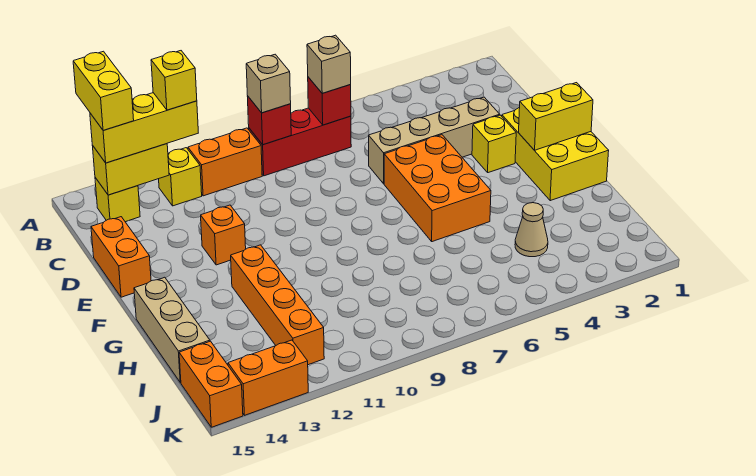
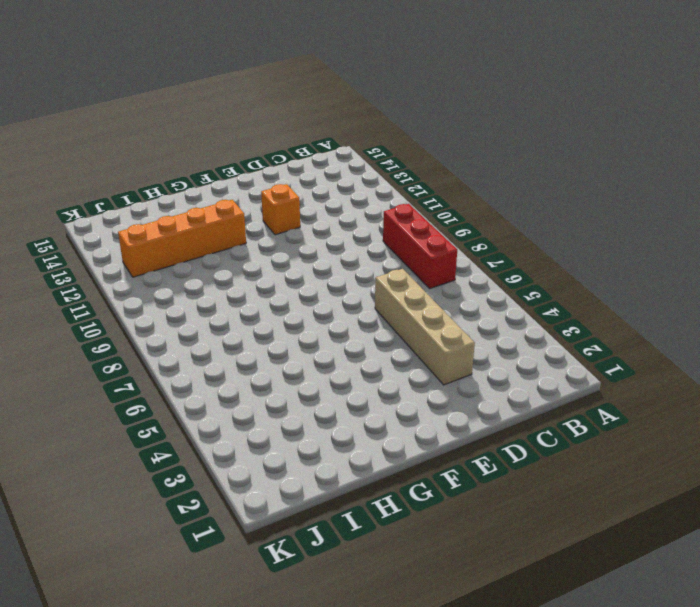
none -> orange 1x2 brick [188,128,262,196]
none -> yellow 1x1 brick [159,148,202,206]
none -> yellow 1x1 brick [95,178,140,222]

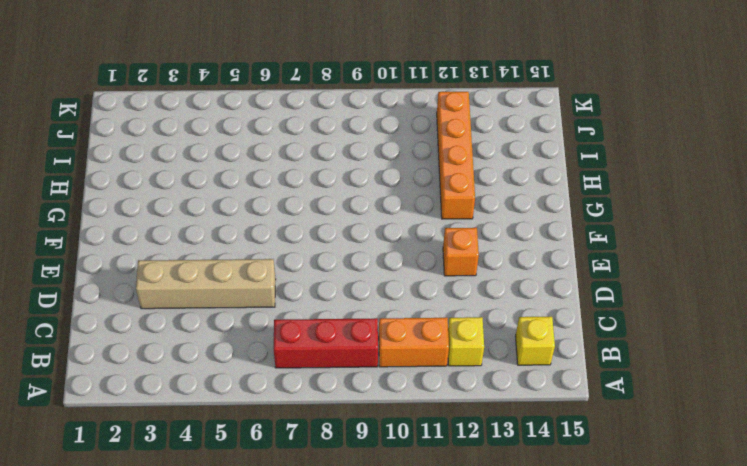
none -> orange 1x2 brick [91,217,151,297]
none -> yellow 2x3 brick [502,108,609,201]
none -> yellow 1x1 brick [472,115,516,173]

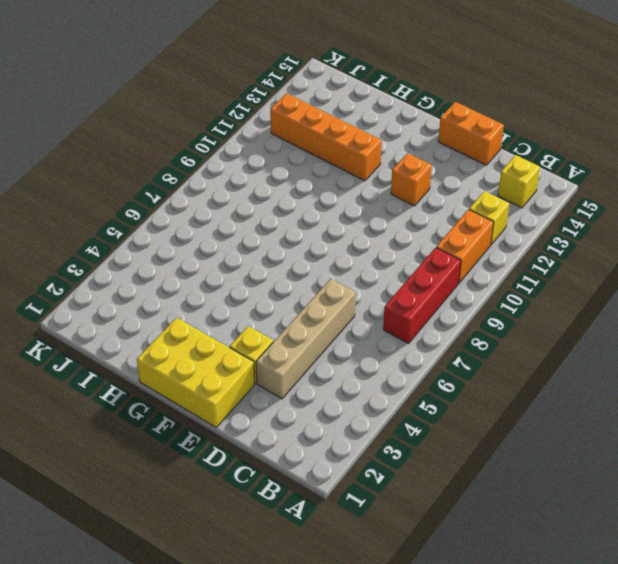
none -> orange 2x3 brick [384,135,491,242]
none -> tan 1x3 brick [134,277,210,383]
none -> tan 1x1 cone [515,203,548,257]

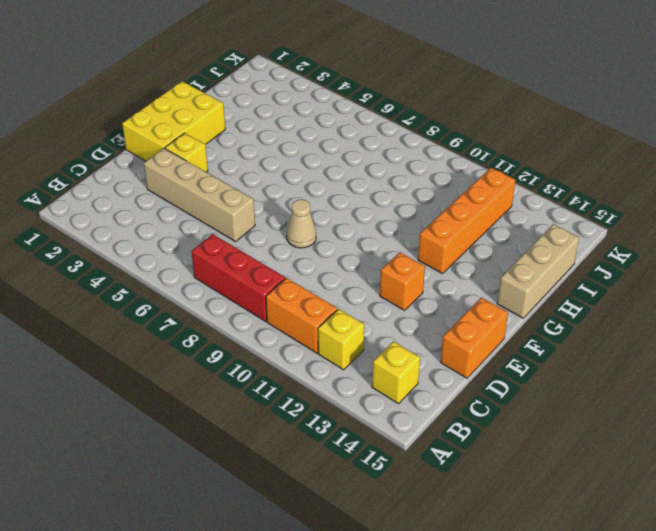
tan 1x1 cone [287,199,316,248] -> tan 1x1 cone moved to [515,203,548,257]
none -> orange 2x3 brick [384,135,491,242]
none -> orange 1x2 brick [179,341,243,427]
none -> orange 1x2 brick [228,340,308,415]

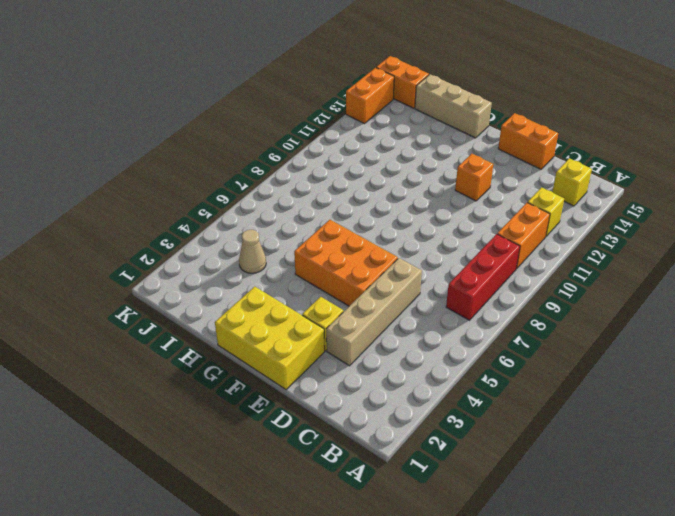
none -> orange 1x4 brick [231,245,324,365]
none -> red 1x1 brick [308,77,351,125]
none -> red 1x1 brick [247,96,291,145]

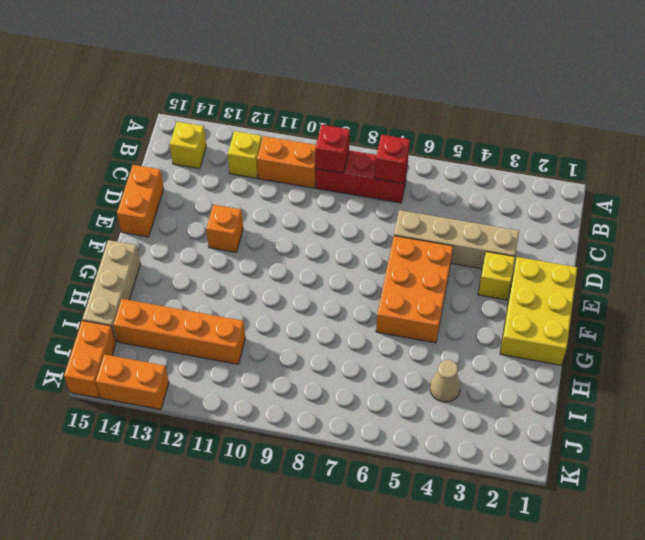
orange 1x4 brick [113,299,245,364] -> orange 1x4 brick turned to [231,245,324,365]
none -> yellow 1x2 brick [92,144,169,195]
none -> yellow 1x2 brick [519,83,593,150]
none -> tan 1x1 brick [307,35,351,93]

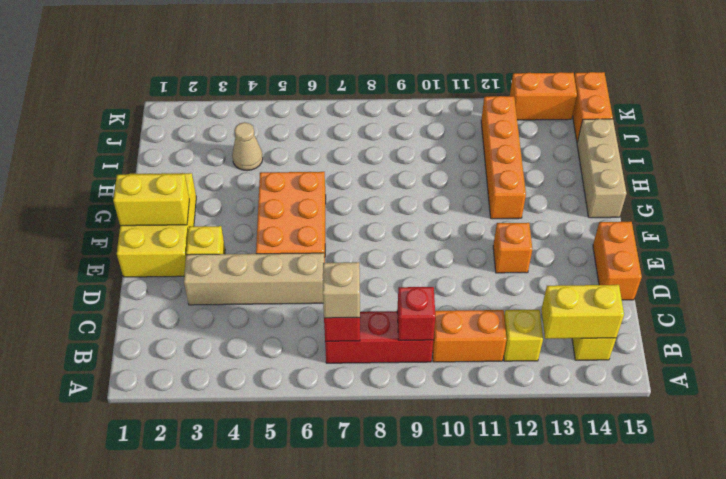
none -> tan 1x1 brick [246,54,291,113]
none -> yellow 1x3 brick [90,93,198,163]
none -> yellow 1x2 brick [73,51,134,130]

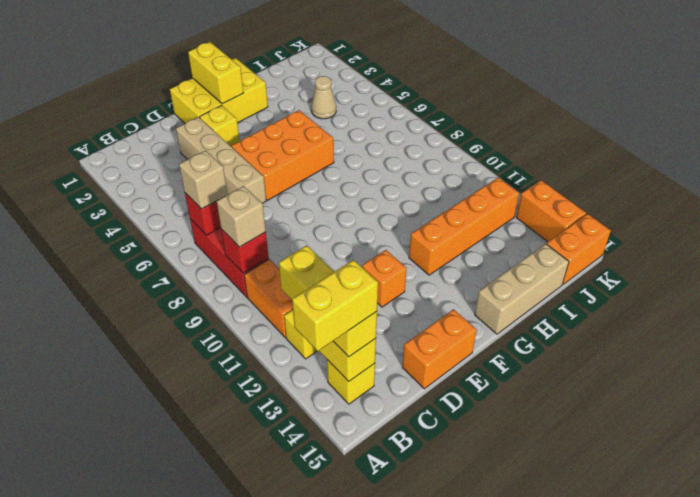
none -> yellow 1x1 brick [151,51,197,110]

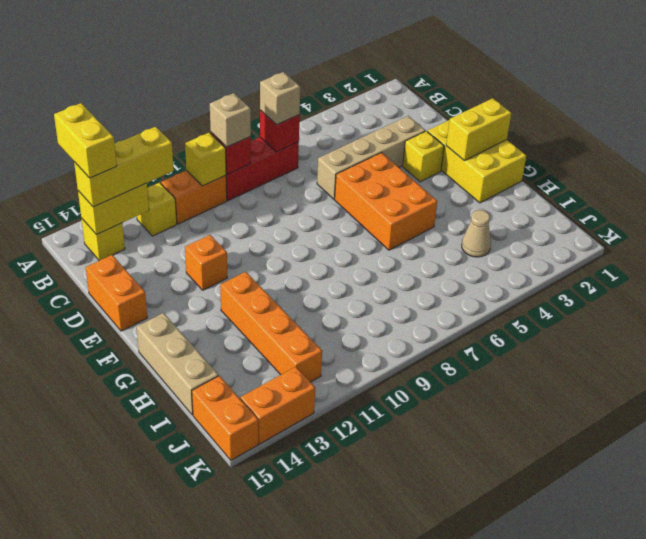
yellow 1x1 brick [185,133,226,186] -> yellow 1x1 brick moved to [151,51,197,110]

